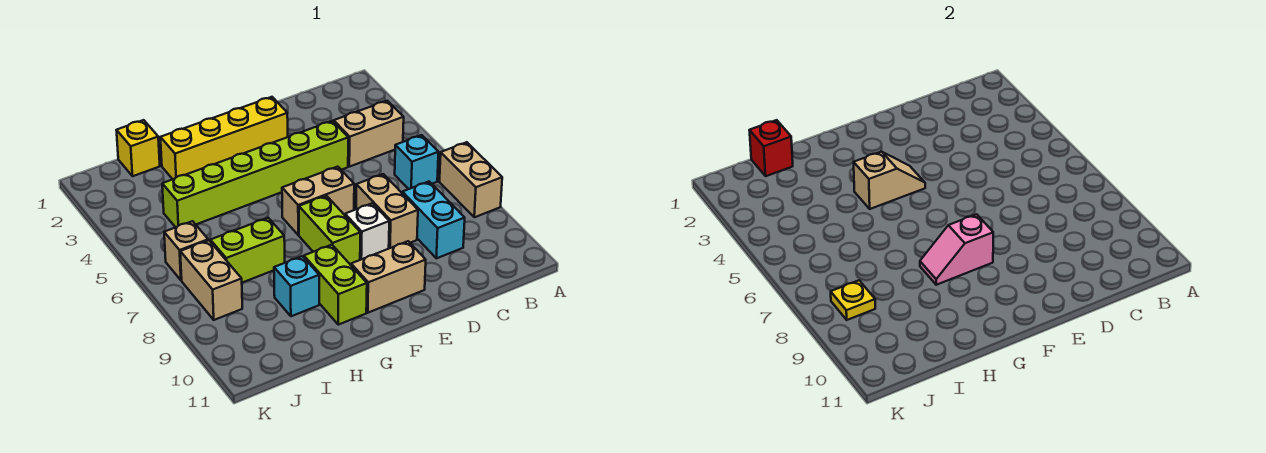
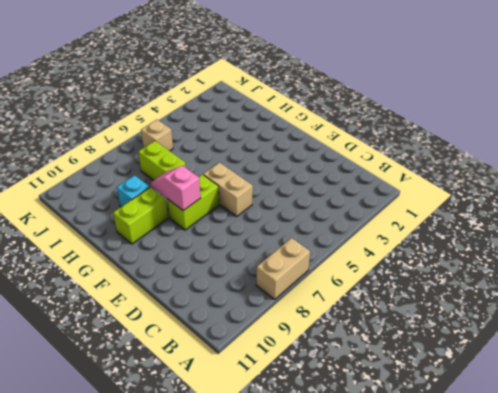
none -> tan 1x2 brick [334,101,404,167]
none -> cyan 1x1 brick [395,135,438,189]
none -> cyan 1x2 brick [402,182,465,258]

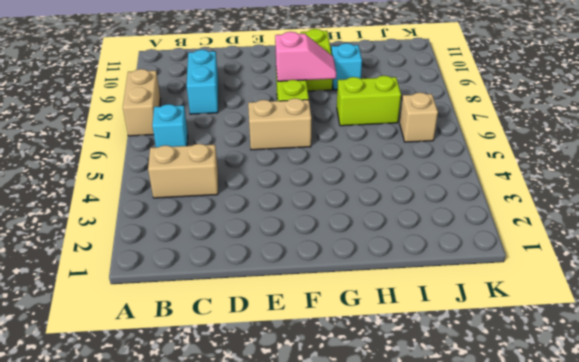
none -> lime 1x6 brick [162,121,348,227]
none -> tan 1x2 brick [356,174,418,248]
none -> yellow 1x4 brick [160,97,288,179]

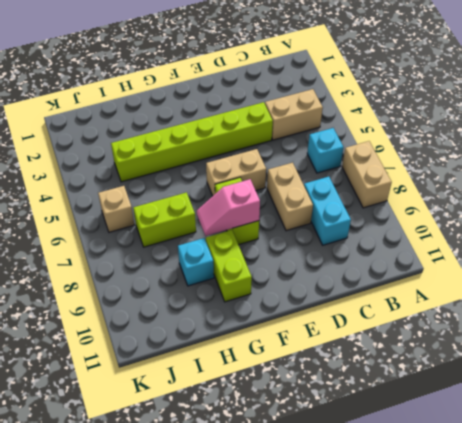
none -> yellow 1x4 brick [160,97,288,179]
none -> white 1x1 brick [345,203,389,260]
none -> tan 1x2 brick [351,241,426,313]

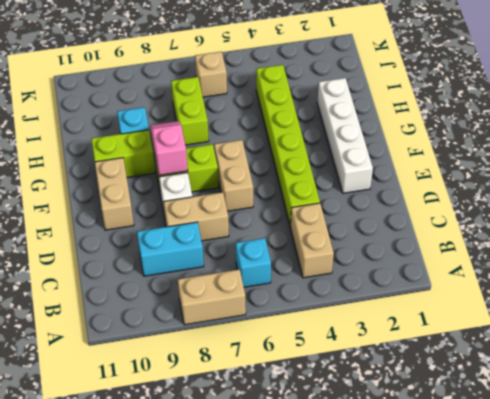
white 1x4 brick [317,78,373,193] -> yellow 1x4 brick [160,97,288,179]
none -> yellow 1x1 brick [116,120,160,176]
none -> tan 1x2 brick [180,240,242,320]
none -> tan 1x2 slope [854,152,925,209]

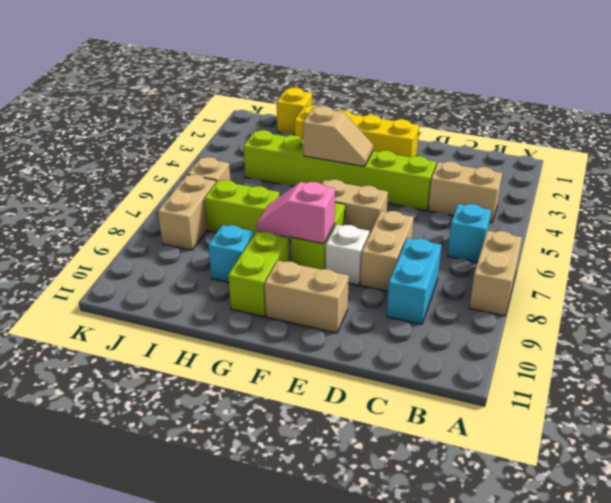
none -> red 1x1 brick [749,120,793,176]
none -> yellow 1x1 plate [831,280,875,320]

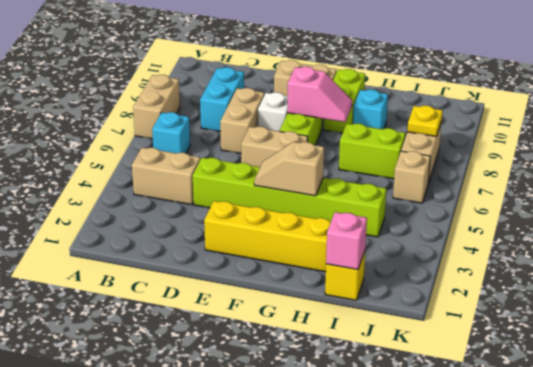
pink 1x1 brick [326,212,367,270] -> red 1x1 brick [749,120,793,176]

